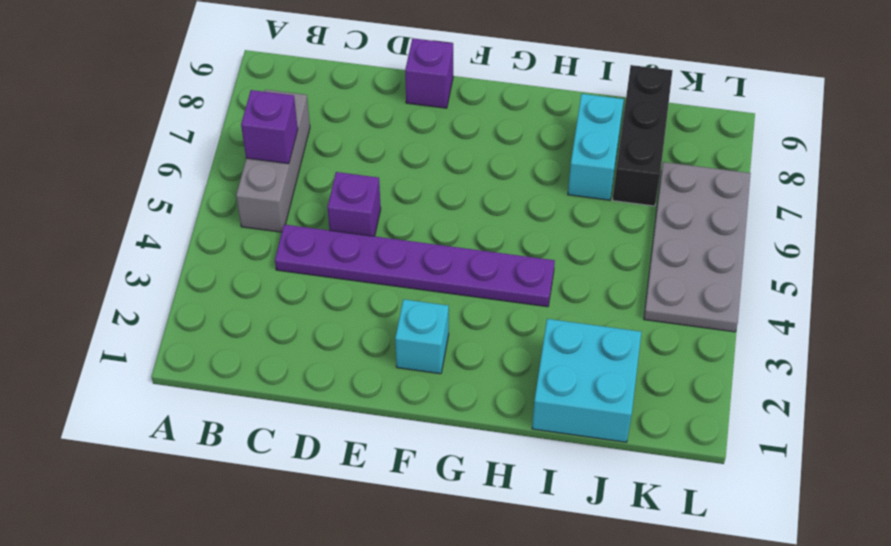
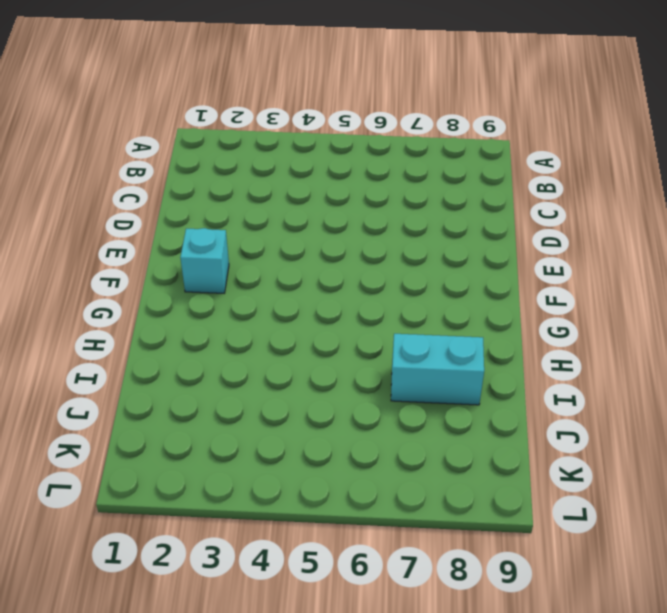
none -> grey 1x3 brick [236,90,310,232]
none -> purple 1x6 plate [275,225,555,307]

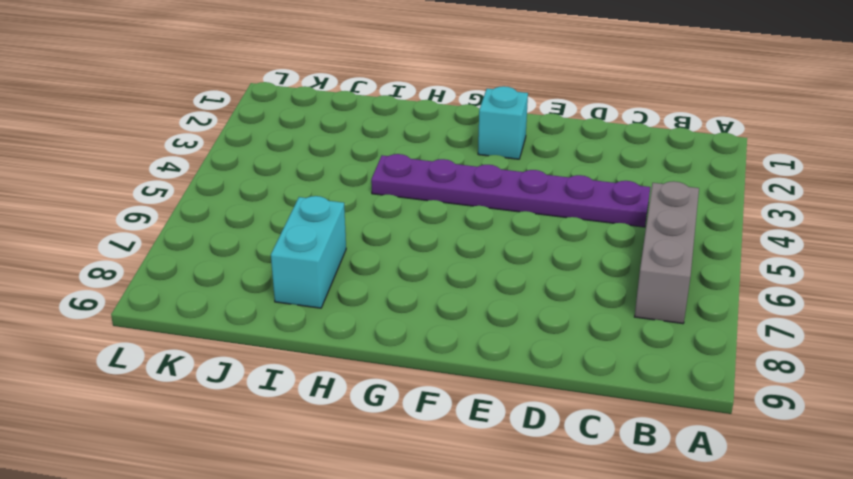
none -> purple 1x1 brick [327,172,381,236]
none -> purple 1x1 brick [405,38,453,108]

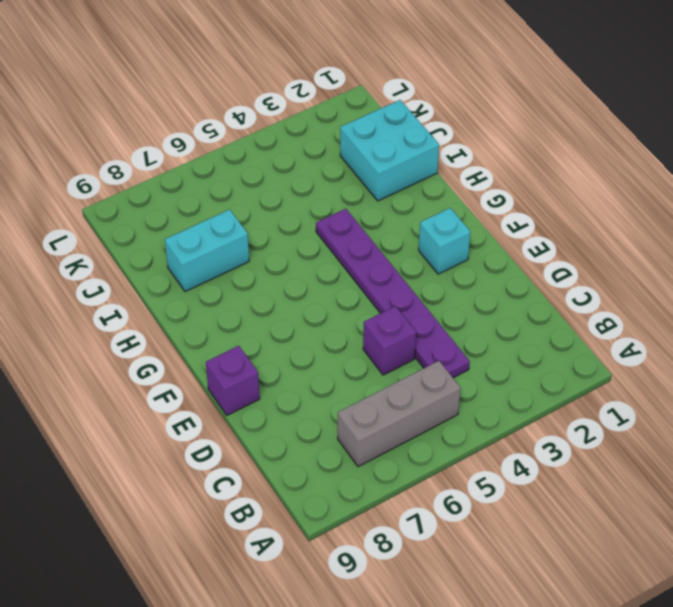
none -> black 1x3 brick [612,65,673,206]
none -> grey 2x4 plate [644,162,751,332]

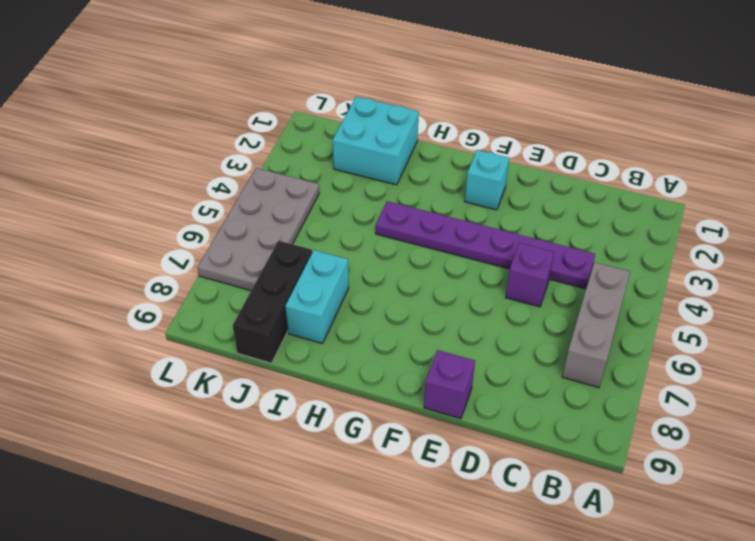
none -> purple 1x1 brick [241,90,298,164]

